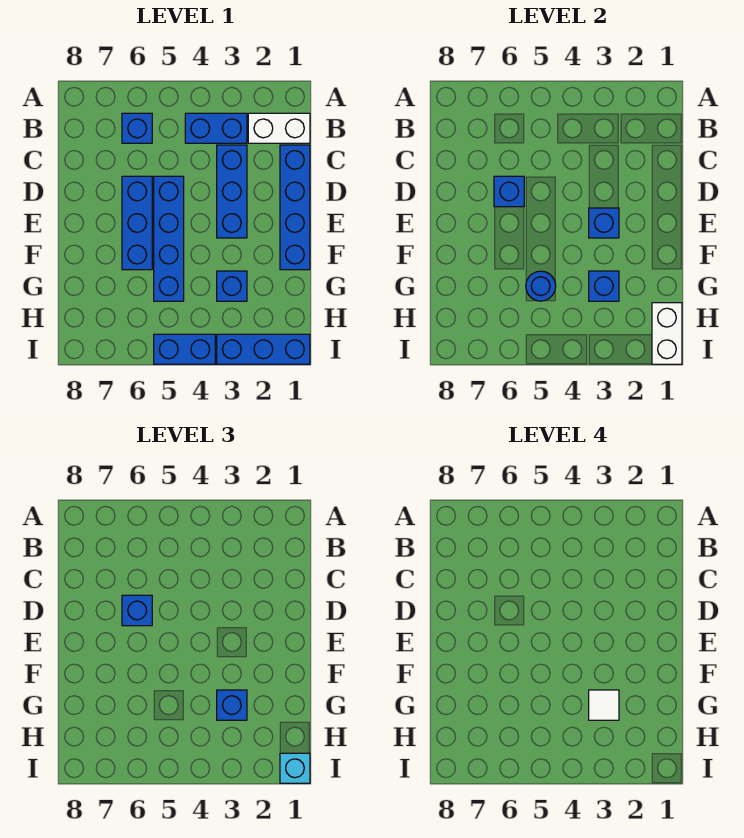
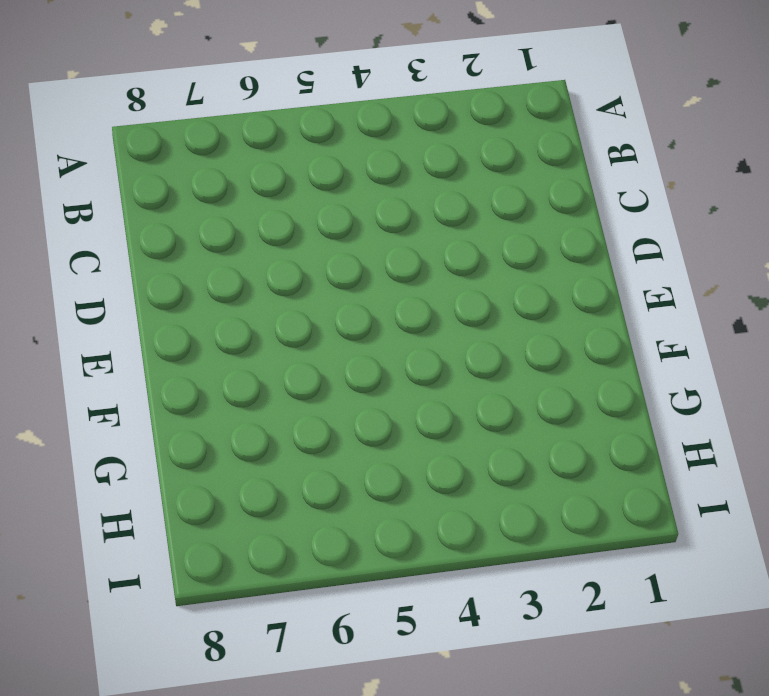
none -> white 1x2 brick [248,113,310,143]
none -> blue 1x2 brick [185,113,247,143]
none -> blue 1x1 brick [122,113,152,143]

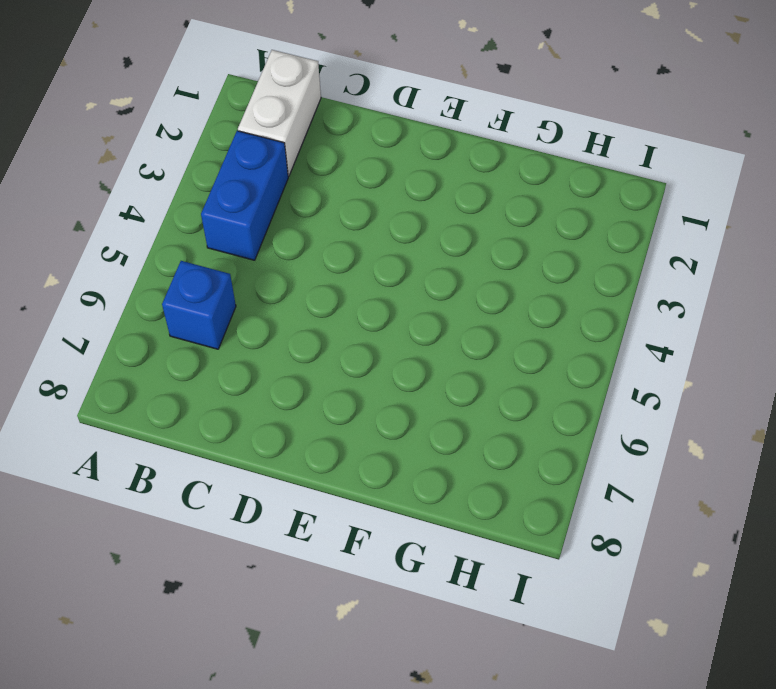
none -> blue 1x4 brick [280,145,310,270]
none -> blue 1x3 brick [217,145,247,238]
none -> blue 1x4 brick [154,176,184,301]

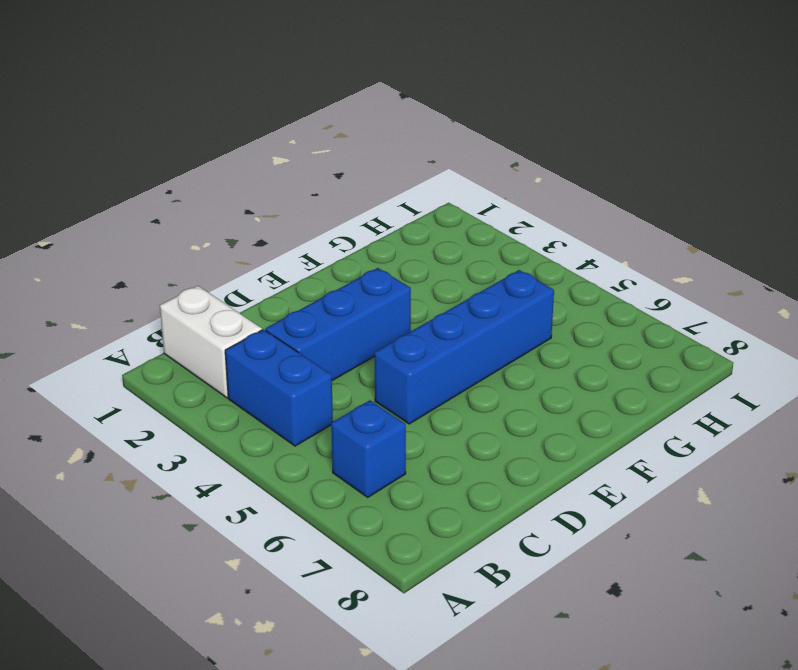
none -> blue 1x4 brick [280,145,310,270]
none -> blue 1x3 brick [122,176,152,270]
none -> blue 1x1 brick [217,271,247,301]

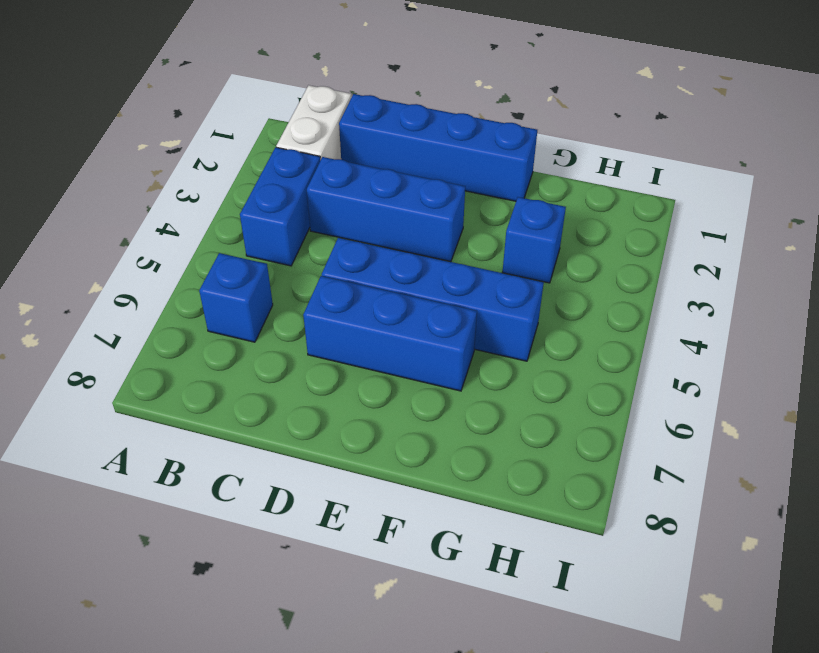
none -> blue 1x3 brick [217,334,310,364]
none -> blue 1x2 brick [154,334,215,364]
none -> blue 1x1 brick [494,176,524,207]

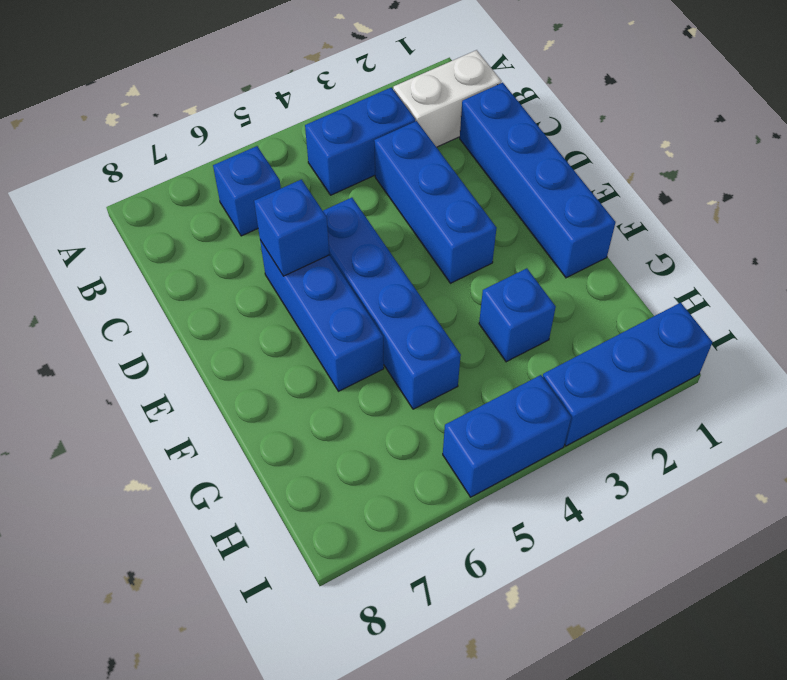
none -> blue 1x1 brick [589,208,619,238]
none -> blue 1x1 brick [589,271,619,301]
none -> blue 1x1 round brick [526,271,556,301]

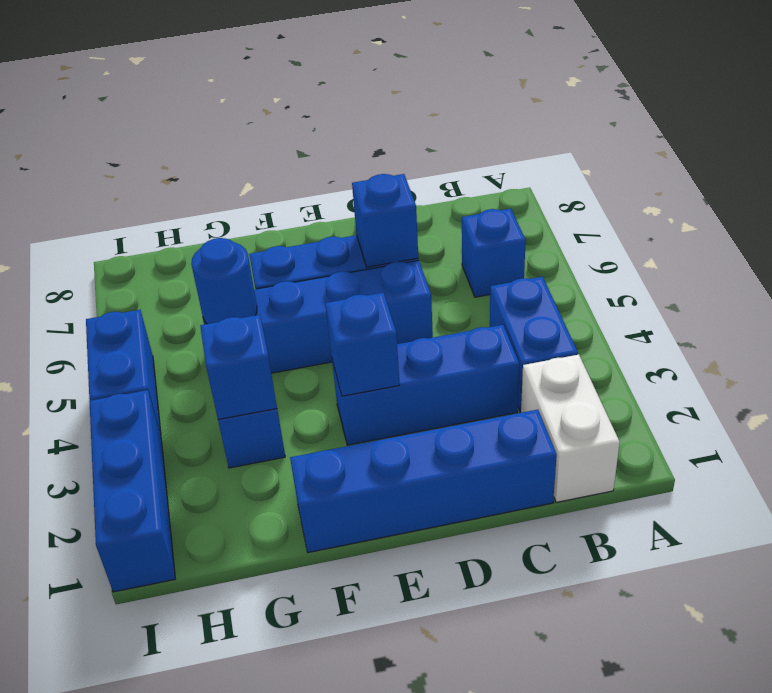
none -> white 1x2 brick [652,303,682,364]
none -> blue 1x1 brick [122,595,152,626]
none -> blue 1x1 brick [217,690,247,720]

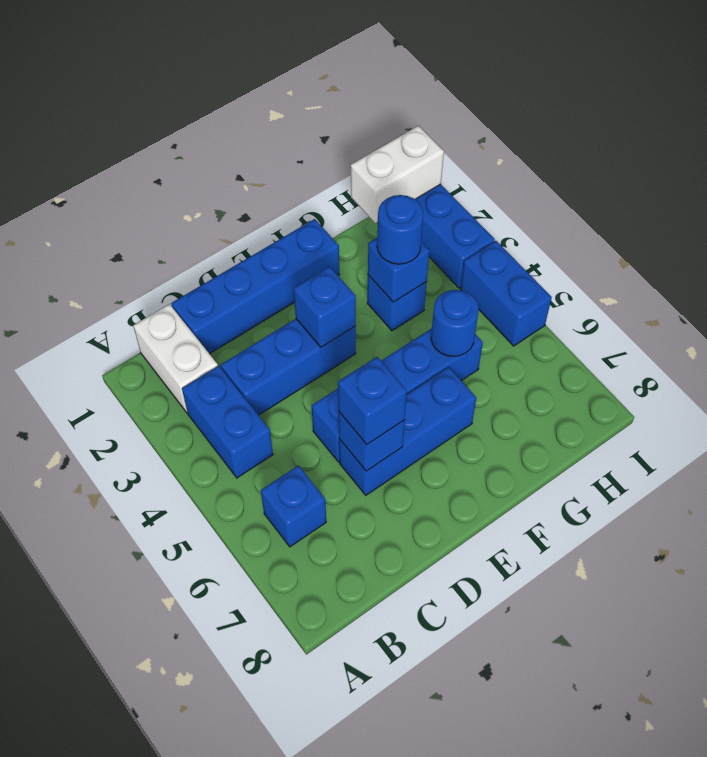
blue 1x1 round brick [377,195,423,264] -> blue 1x1 brick [217,690,247,720]
none -> cyan 1x1 brick [280,753,310,783]
none -> white 1x1 tile [589,690,619,720]

